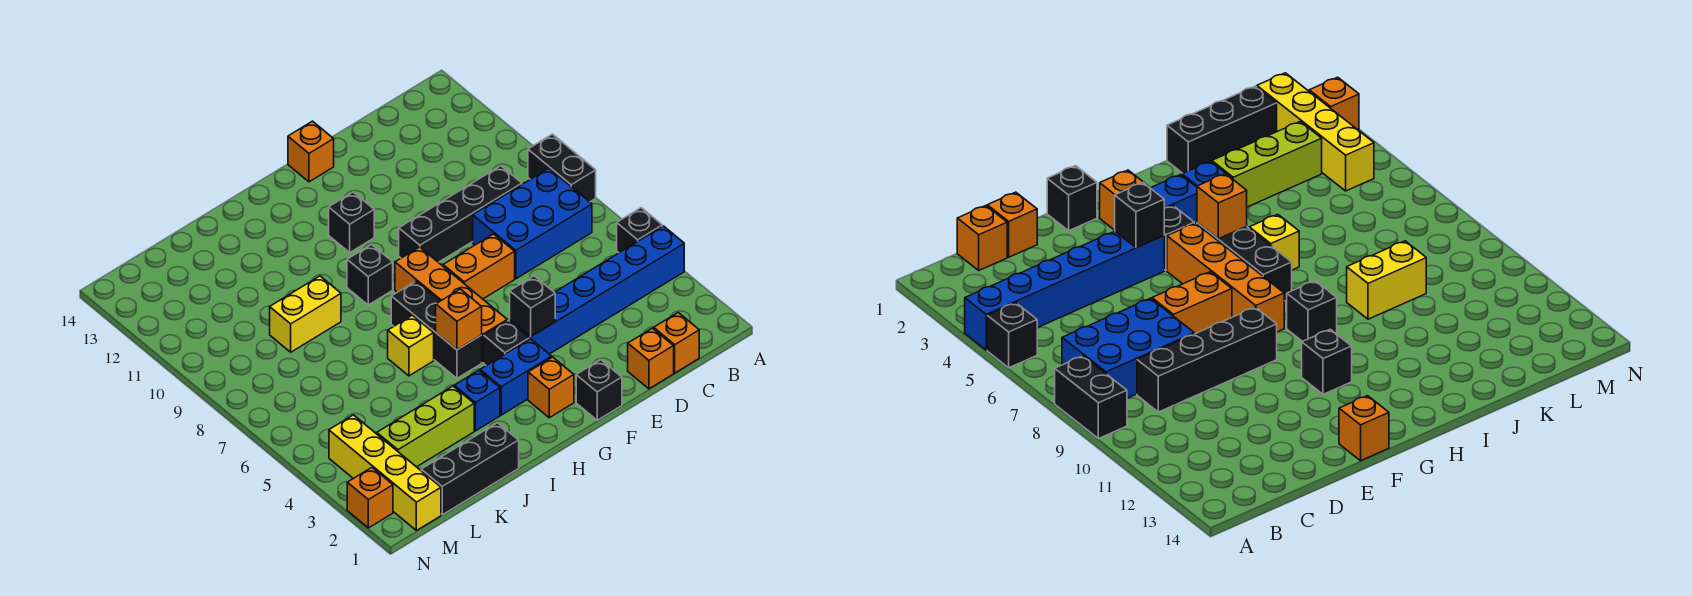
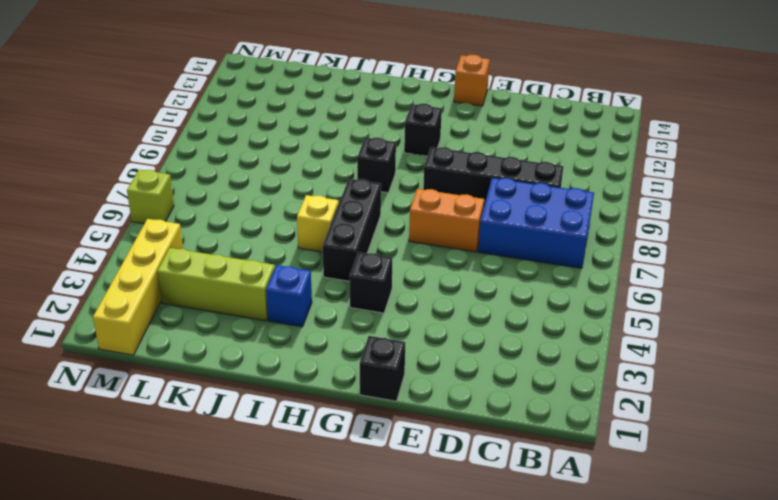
lime 1x1 brick [127,170,174,224] -> none
none -> blue 1x6 brick [510,226,684,354]
none -> black 1x1 brick [617,208,662,253]
none -> black 1x2 brick [528,134,596,202]

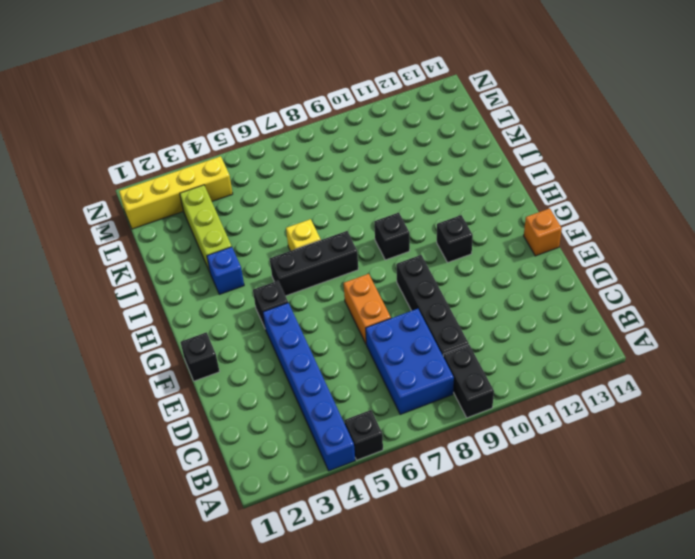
black 1x2 brick [443,345,494,418] -> black 1x2 brick turned to [528,134,596,202]
none -> orange 1x1 brick [654,313,699,373]
none -> orange 1x1 brick [628,328,674,389]
none -> orange 1x1 brick [528,357,574,418]

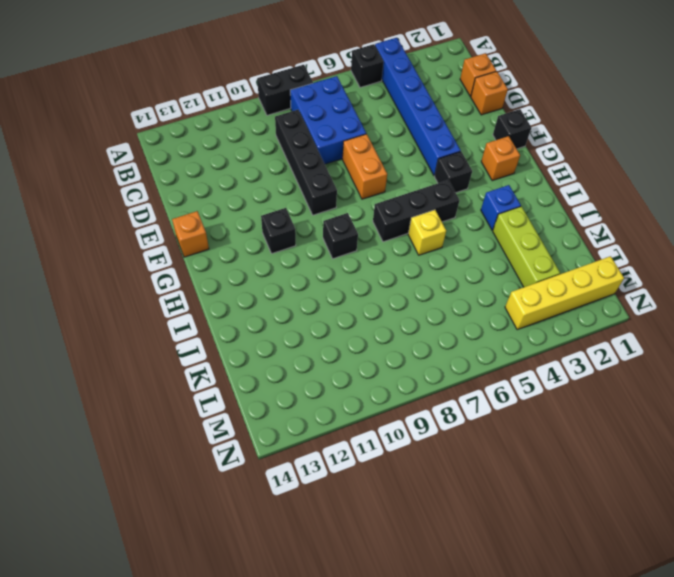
none -> blue 1x2 brick [480,339,552,415]
none -> orange 1x4 brick [395,247,507,363]
none -> black 1x3 brick [421,423,519,515]

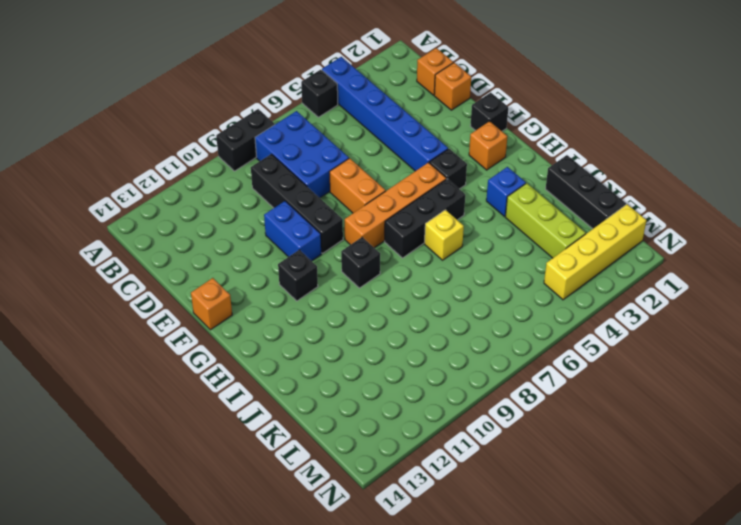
blue 1x2 brick [264,201,321,261] -> blue 1x2 brick moved to [480,339,552,415]
none -> yellow 1x2 brick [270,276,341,352]
none -> orange 1x1 brick [347,468,393,528]
none -> black 1x1 brick [510,276,555,337]

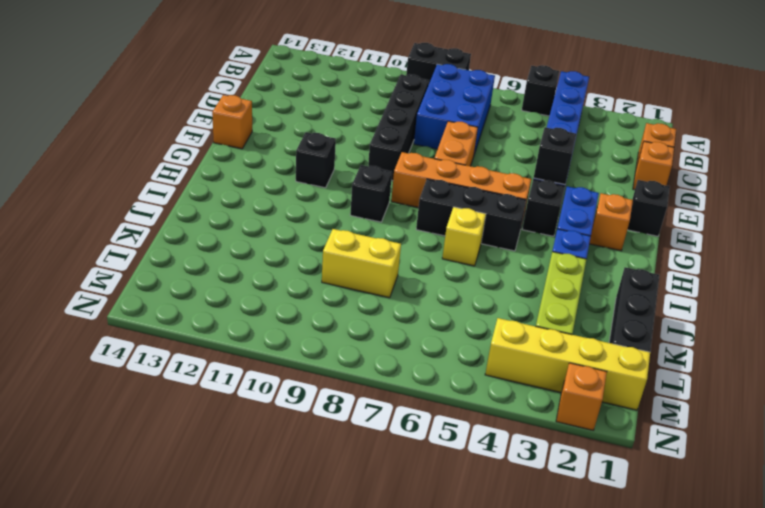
yellow 1x2 brick [322,229,401,298] -> yellow 1x2 brick turned to [270,276,341,352]
none -> orange 1x1 brick [436,289,482,350]

